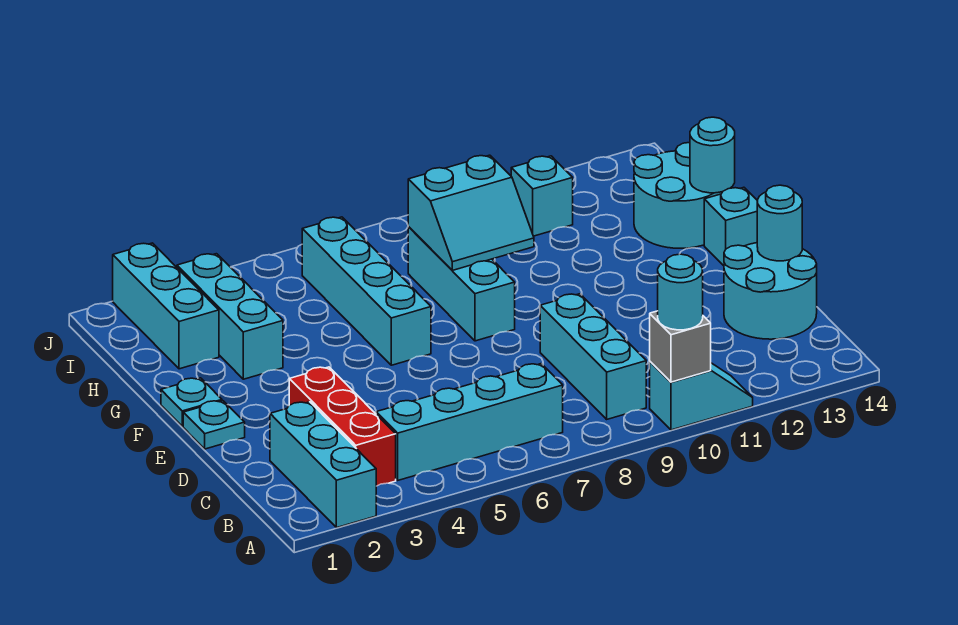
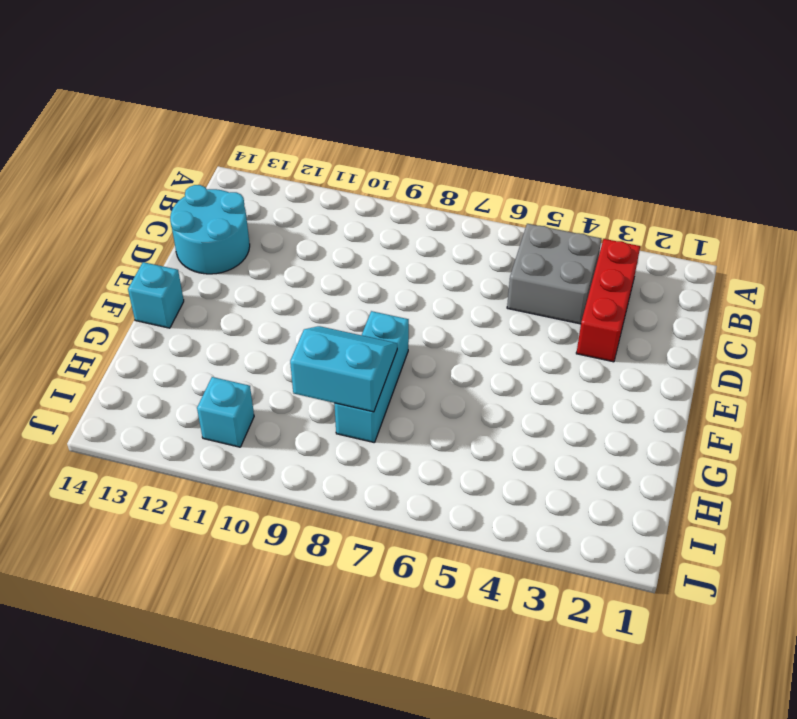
grey 2x2 brick [507,224,601,324] -> cyan 1x4 brick [376,364,563,480]
none -> cyan 1x3 brick [270,402,376,528]
none -> cyan 1x2 slope [650,362,753,430]
none -> cyan 1x3 brick [540,294,646,419]

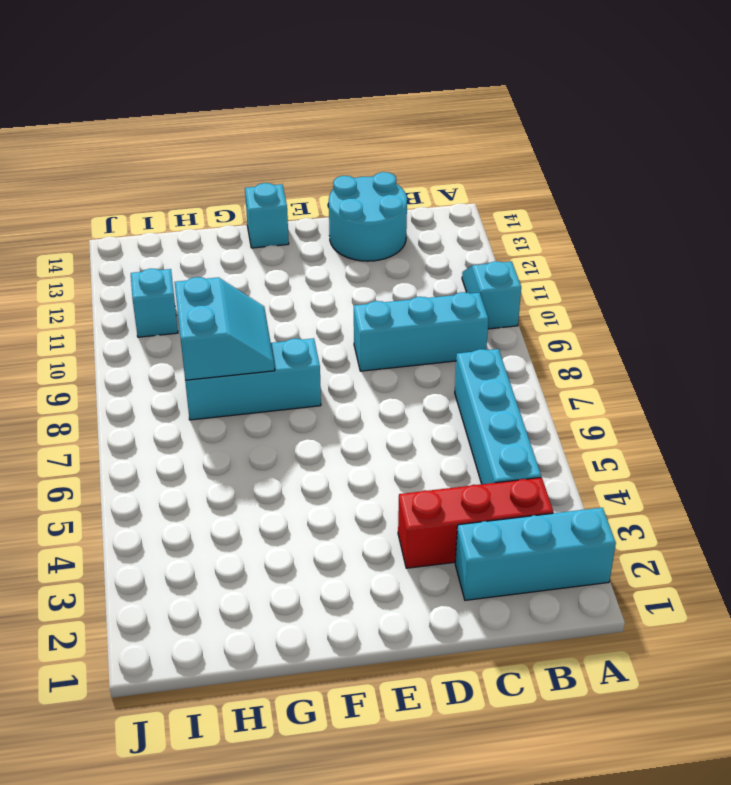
none -> cyan 1x1 plate [183,401,245,449]
none -> cyan 1x1 plate [161,378,222,426]
none -> cyan 1x4 brick [302,217,431,365]

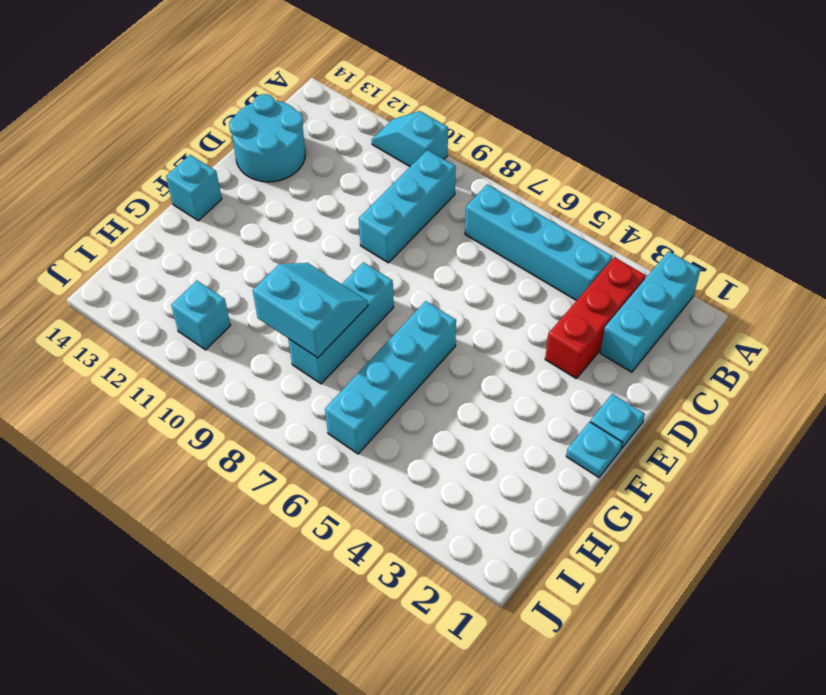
none -> cyan 1x3 brick [177,254,283,379]
none -> cyan 2x2 round brick [634,142,722,248]
none -> cyan 1x3 brick [113,243,219,369]

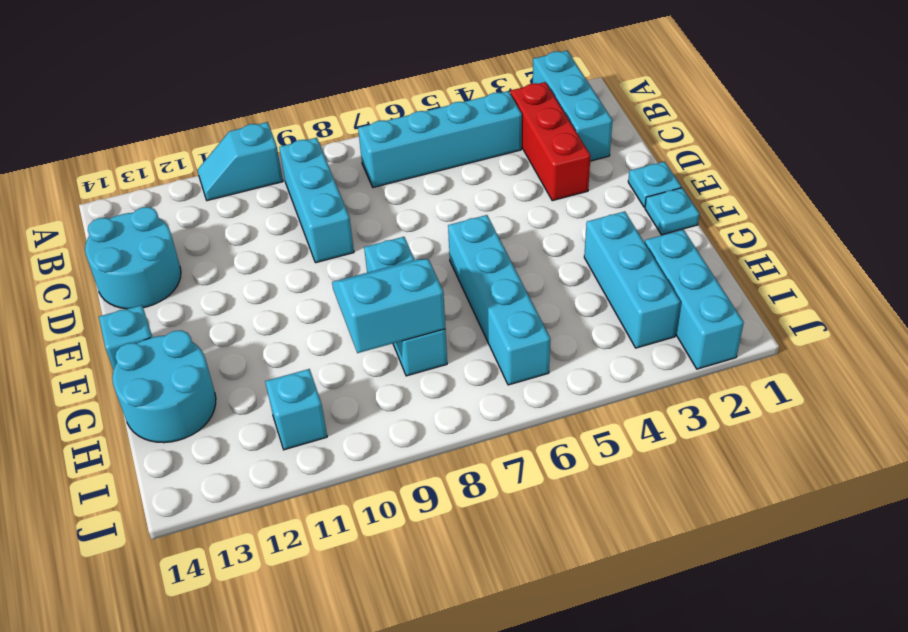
none -> grey 1x1 brick [650,311,711,382]
none -> cyan 1x1 round brick [757,185,802,261]
none -> cyan 1x1 round brick [690,117,735,193]

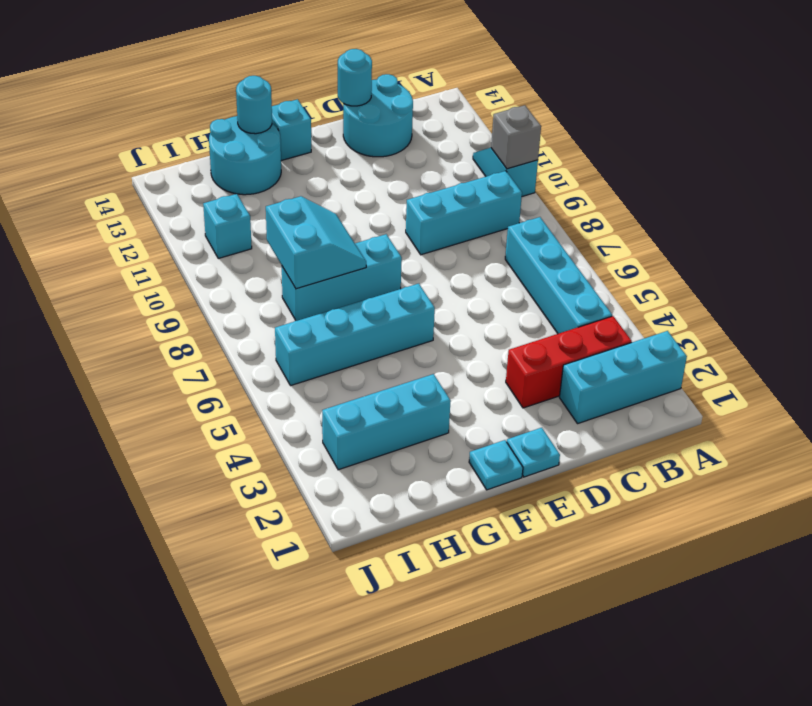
none -> cyan 1x3 brick [113,243,219,369]
none -> cyan 1x1 round brick [658,254,703,330]

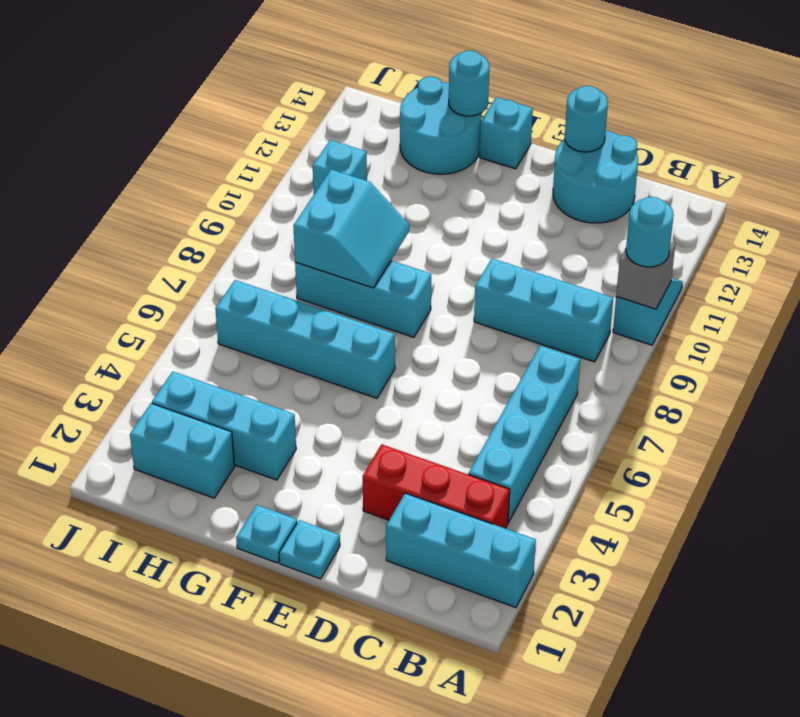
cyan 1x2 brick [130,403,235,498] -> cyan 1x3 brick [113,243,219,369]

